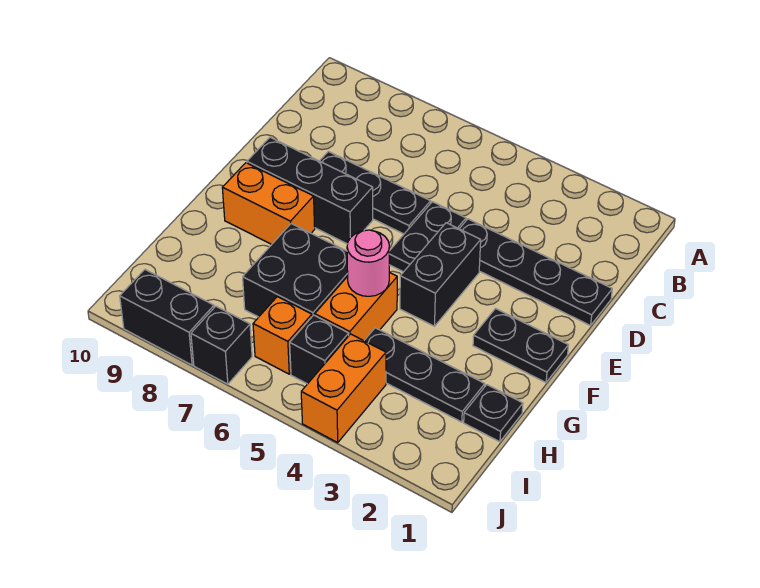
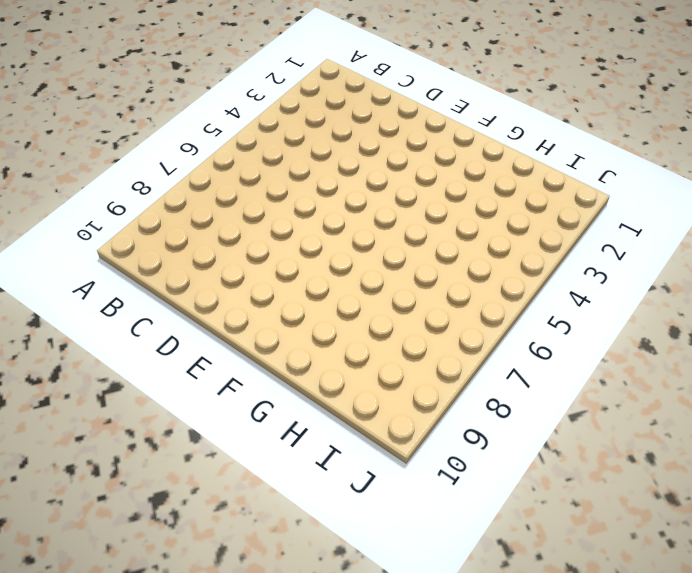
none -> black 1x4 plate [460,219,612,325]
none -> black 1x2 plate [389,202,466,272]
none -> black 1x3 plate [320,151,431,234]

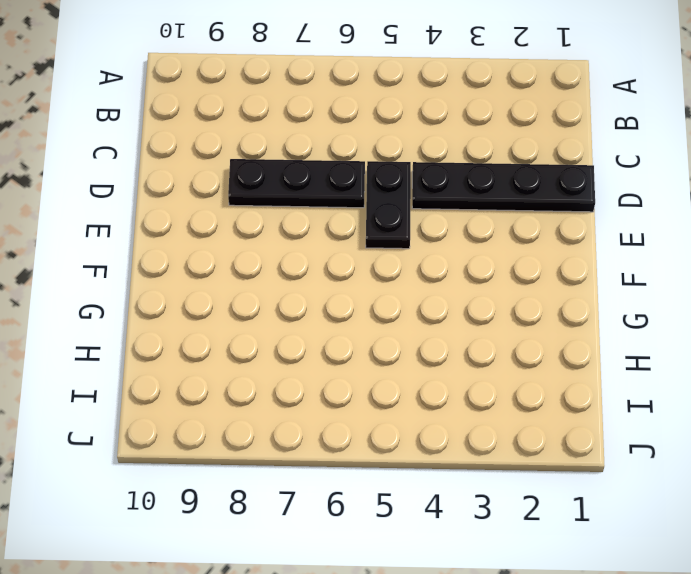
none -> black 1x2 brick [400,223,481,326]
none -> black 1x3 brick [247,137,373,244]
none -> black 1x2 plate [473,309,568,382]

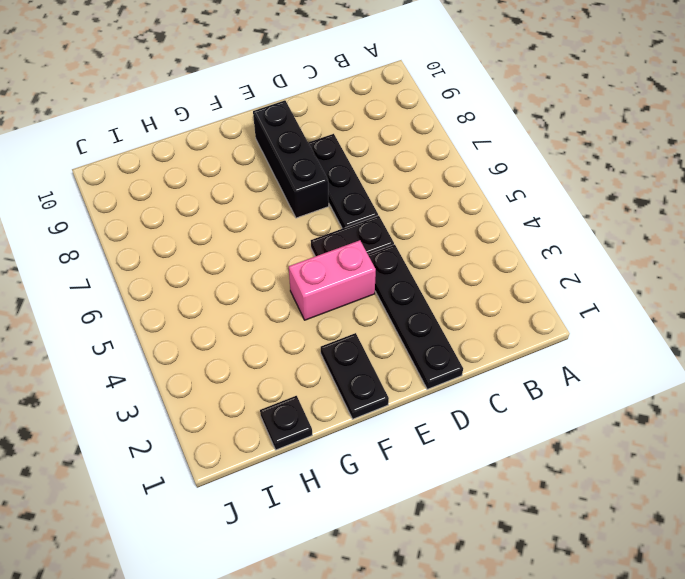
pink 1x2 brick [288,240,376,320] -> black 1x2 brick [400,223,481,326]
none -> orange 1x2 brick [222,163,315,244]
none -> orange 1x2 brick [315,272,397,341]
none -> black 2x2 brick [243,224,348,317]

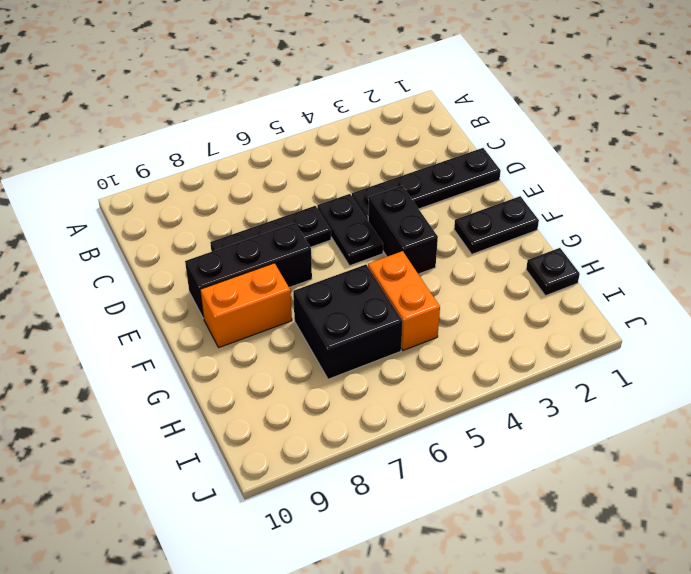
none -> black 1x3 plate [364,328,485,422]
none -> orange 1x2 brick [301,334,386,442]
none -> black 1x1 brick [290,315,349,384]

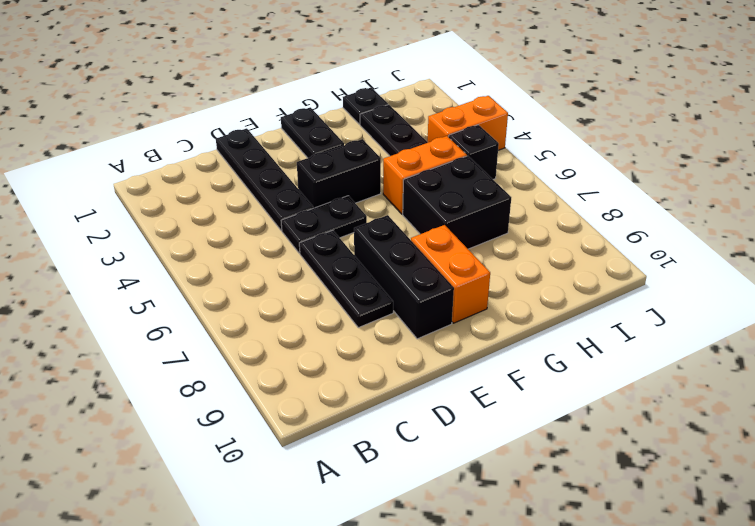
none -> orange 1x1 brick [253,297,312,374]
none -> black 1x1 brick [191,306,252,384]
none -> black 1x2 brick [120,270,214,365]

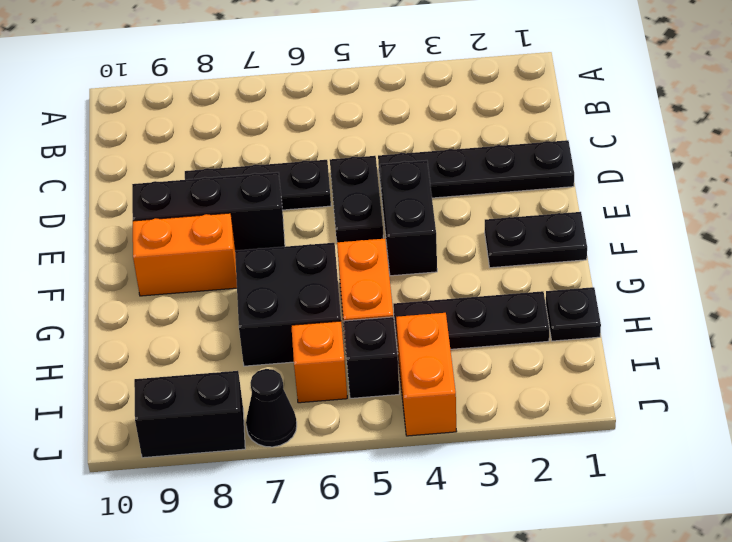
black 1x1 cone [246,369,297,447] -> black 1x1 brick [191,306,252,384]
none -> pink 1x1 round brick [347,230,389,296]

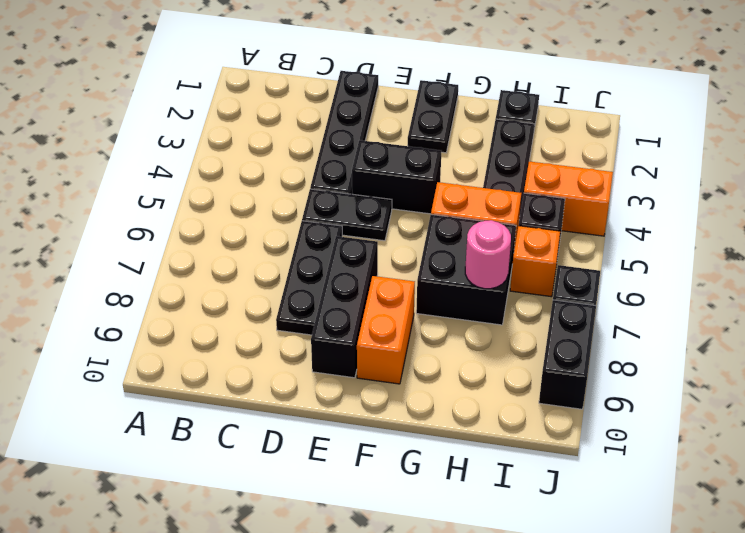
pink 1x1 round brick [465,220,511,289] -> pink 1x1 round brick moved to [347,230,389,296]

